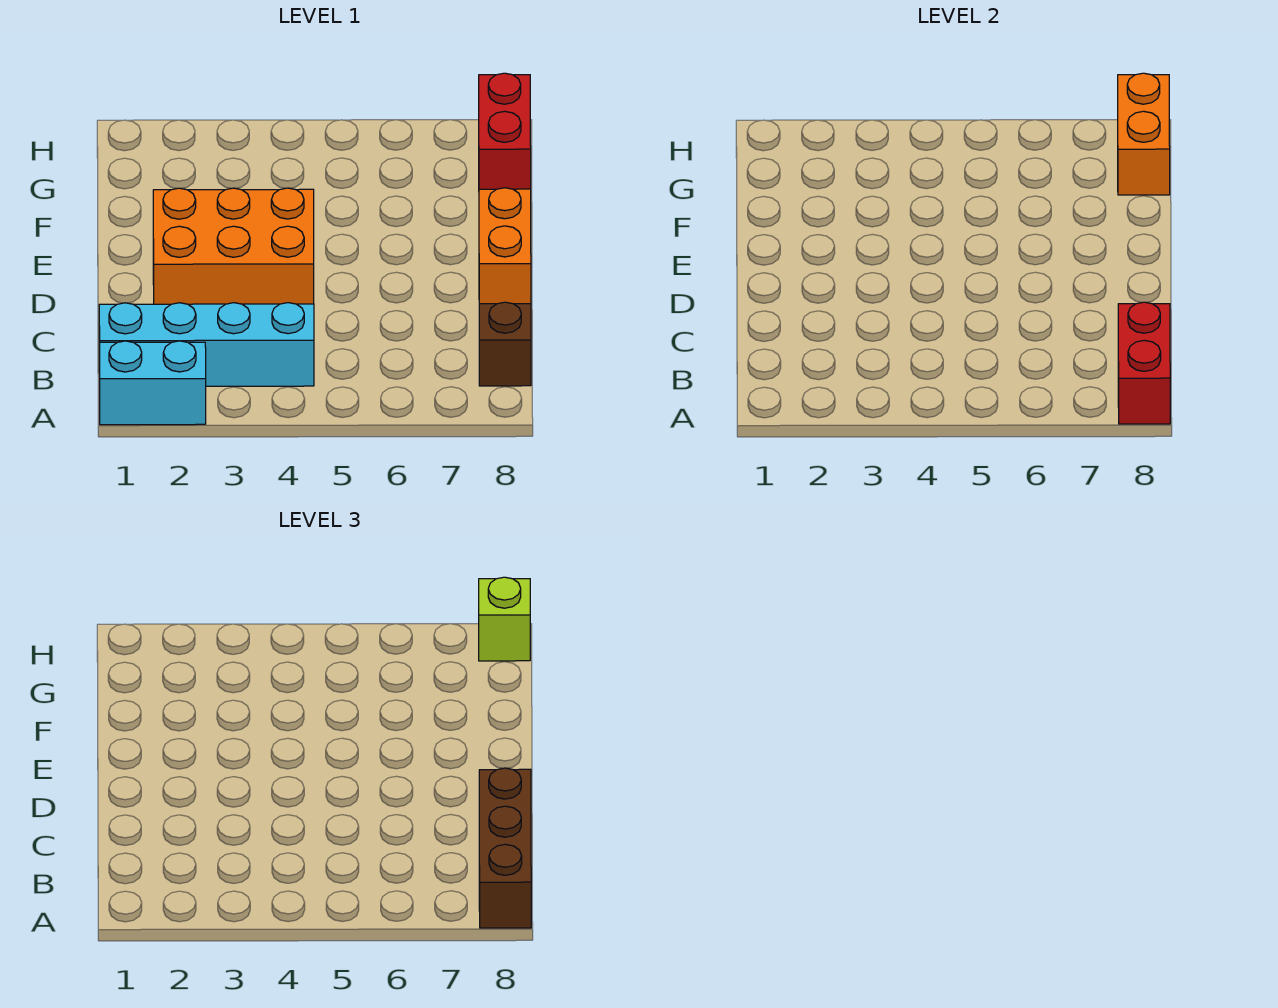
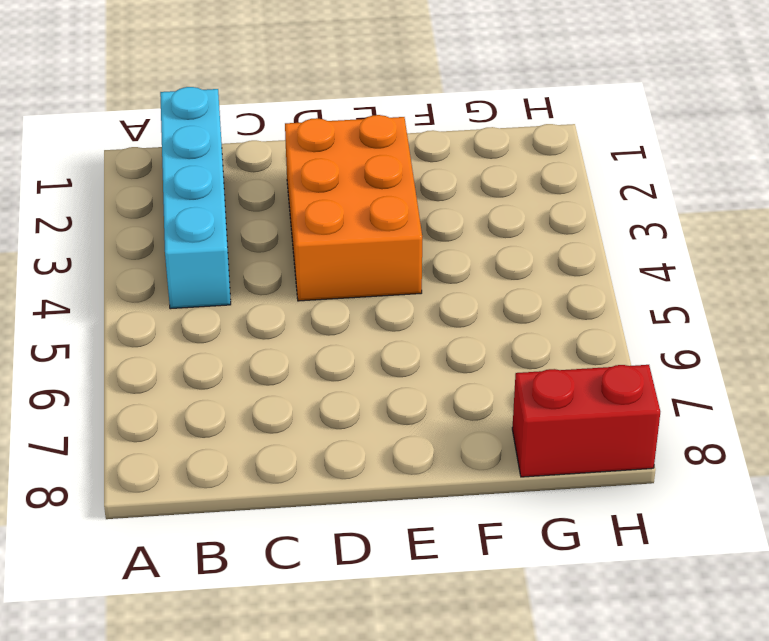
none -> cyan 1x2 brick [100,341,206,425]
none -> brown 1x1 brick [479,302,531,386]

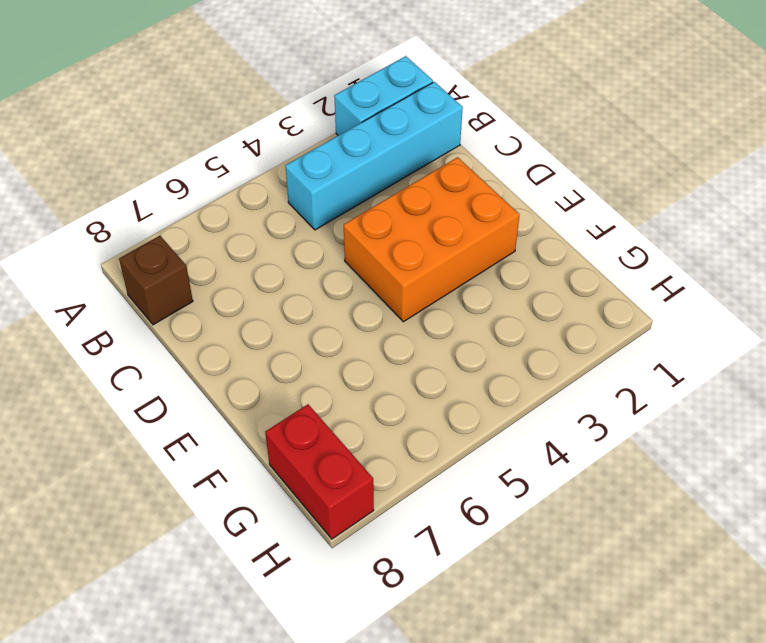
none -> orange 1x2 brick [479,188,531,304]
none -> red 1x2 brick [1118,302,1170,424]

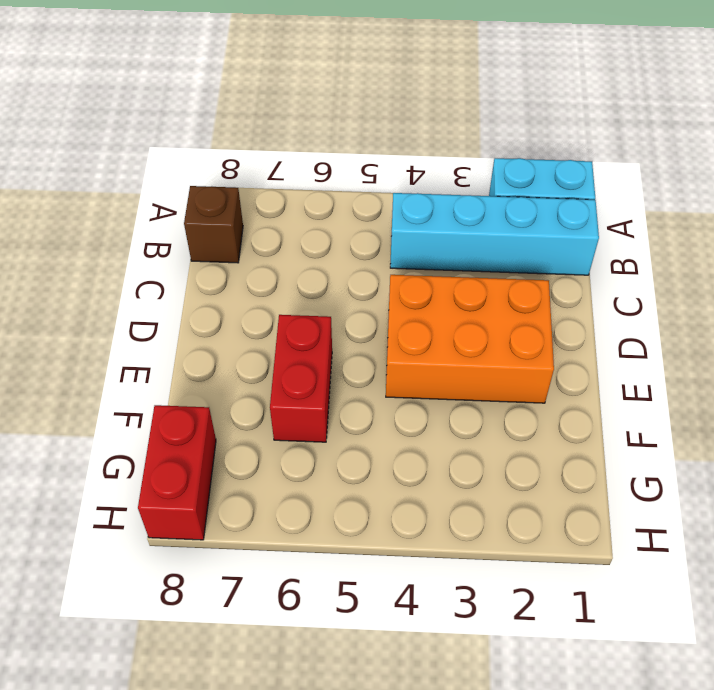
red 1x2 brick [270,315,332,442] -> red 1x2 brick moved to [1118,302,1170,424]
none -> orange 1x2 brick [479,188,531,304]
none -> orange 1x2 brick [1118,73,1170,195]

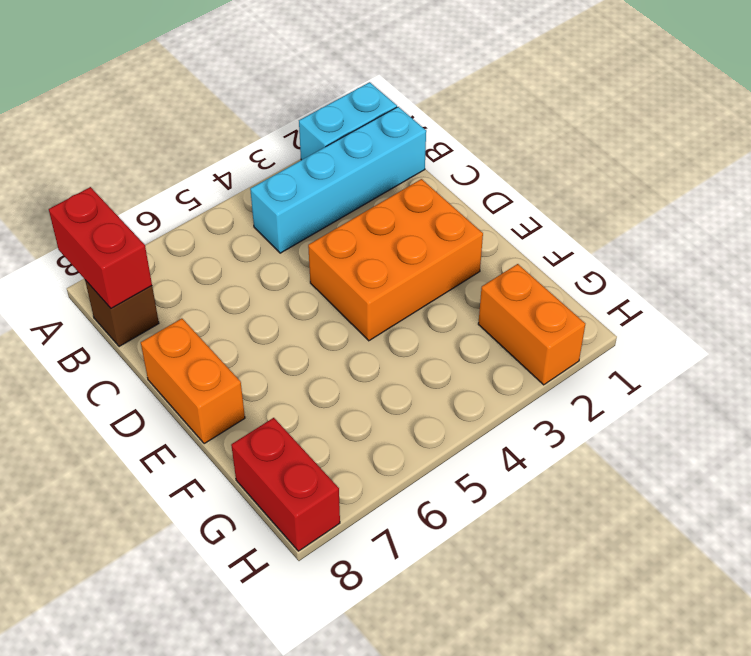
orange 1x2 brick [478,264,585,385] -> orange 1x2 brick moved to [1118,73,1170,195]
none -> brown 1x3 brick [479,768,531,928]
none -> lime 1x1 brick [479,577,530,661]

